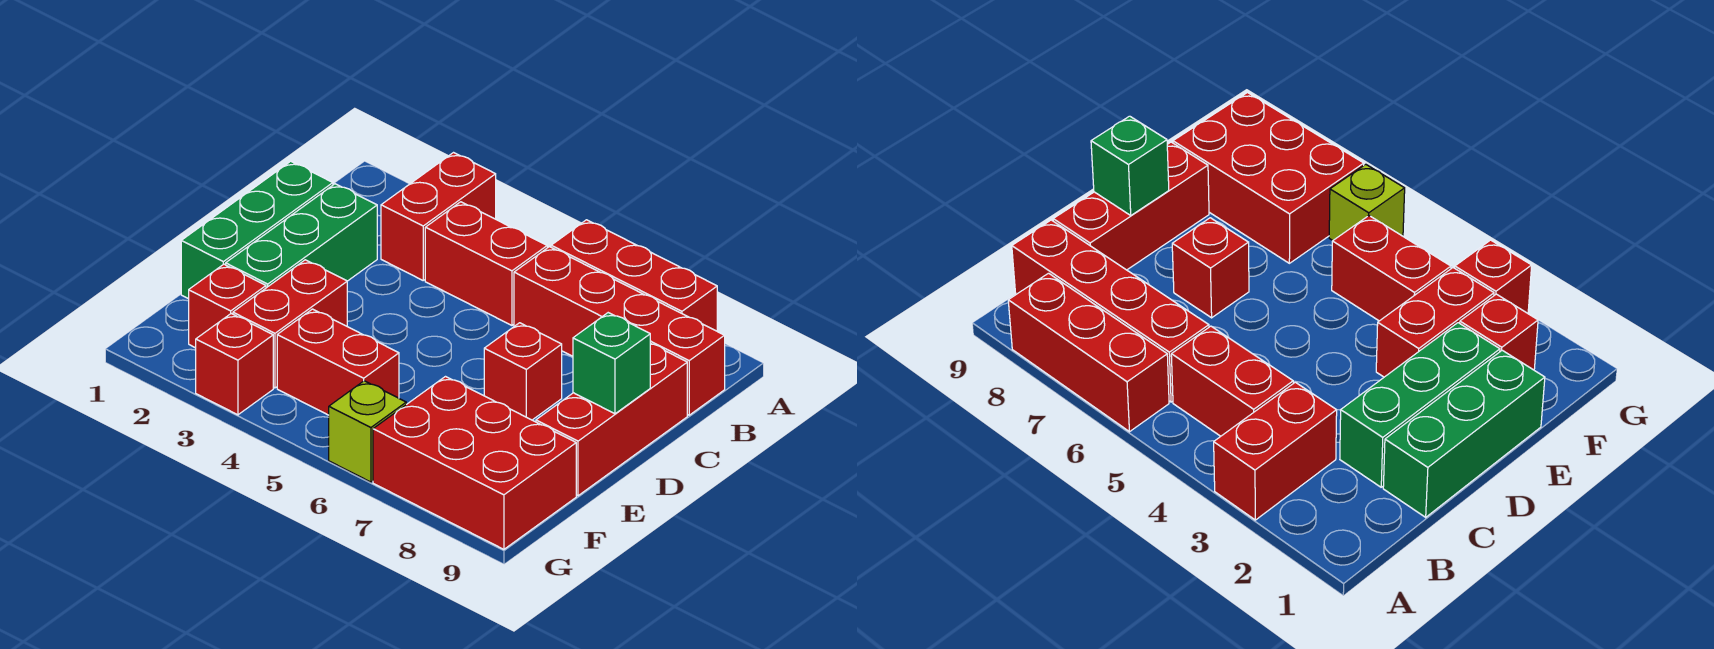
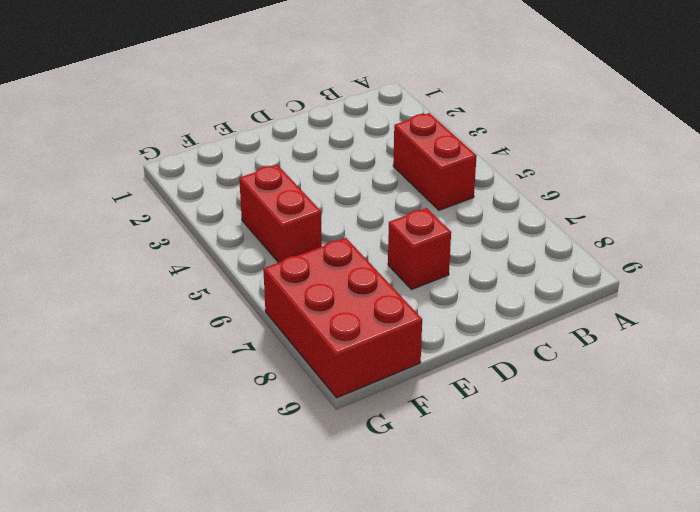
none -> red 1x2 brick [381,153,496,280]
none -> red 1x3 brick [551,220,717,331]
none -> red 1x4 brick [514,247,725,415]

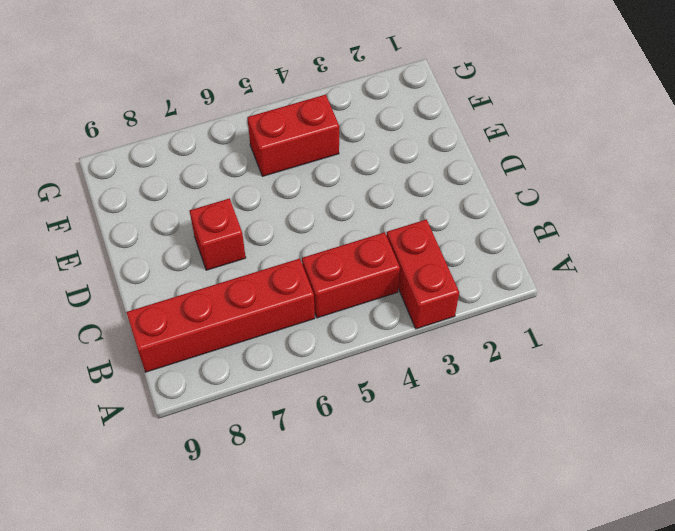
none -> red 1x3 brick [551,220,717,331]
none -> green 1x3 brick [181,161,333,299]
none -> green 1x3 brick [226,184,377,288]

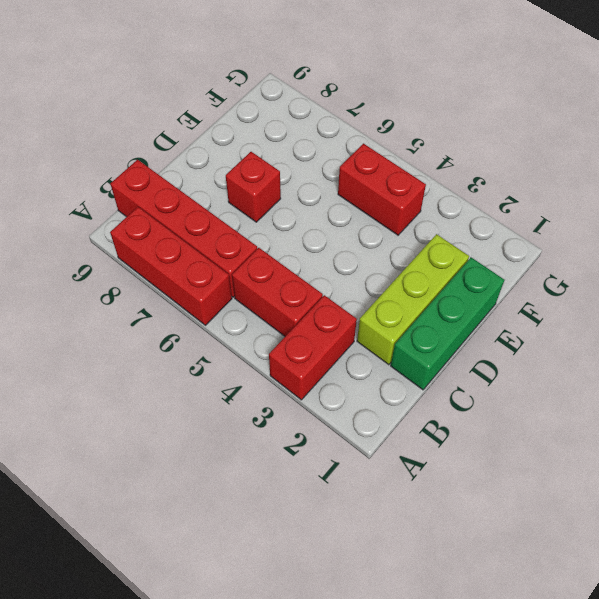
lime 1x3 brick [357,234,469,365] -> green 1x3 brick [226,184,377,288]
none -> red 1x3 brick [536,343,687,496]
none -> red 1x2 brick [233,260,347,388]
none -> red 1x1 brick [189,264,266,348]

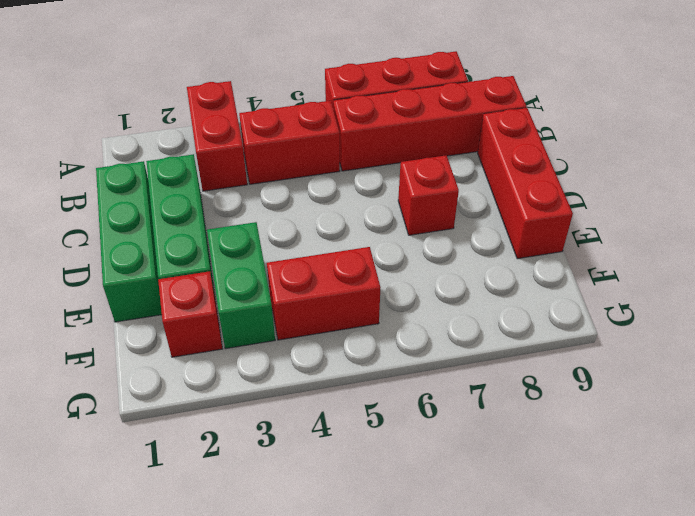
green 1x2 brick [207,222,275,349] -> red 1x2 brick [233,260,347,388]
none -> red 2x3 brick [373,377,576,549]
none -> red 1x1 brick [196,314,273,415]
none -> lime 1x1 brick [329,381,406,482]

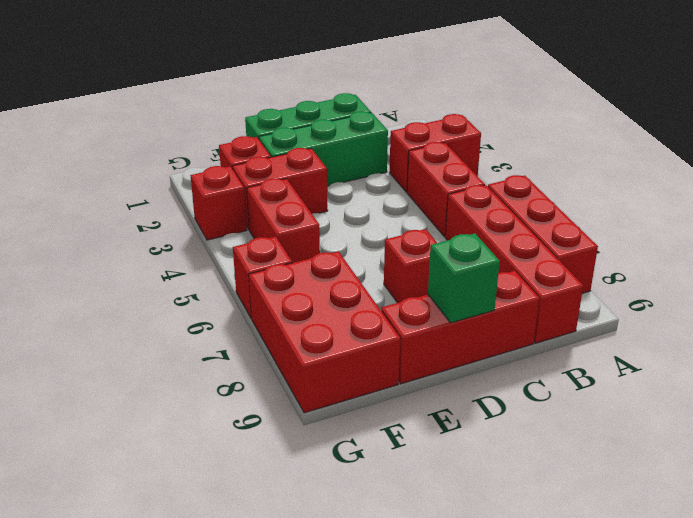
red 1x1 brick [233,236,292,318] -> lime 1x1 brick [329,381,406,482]

